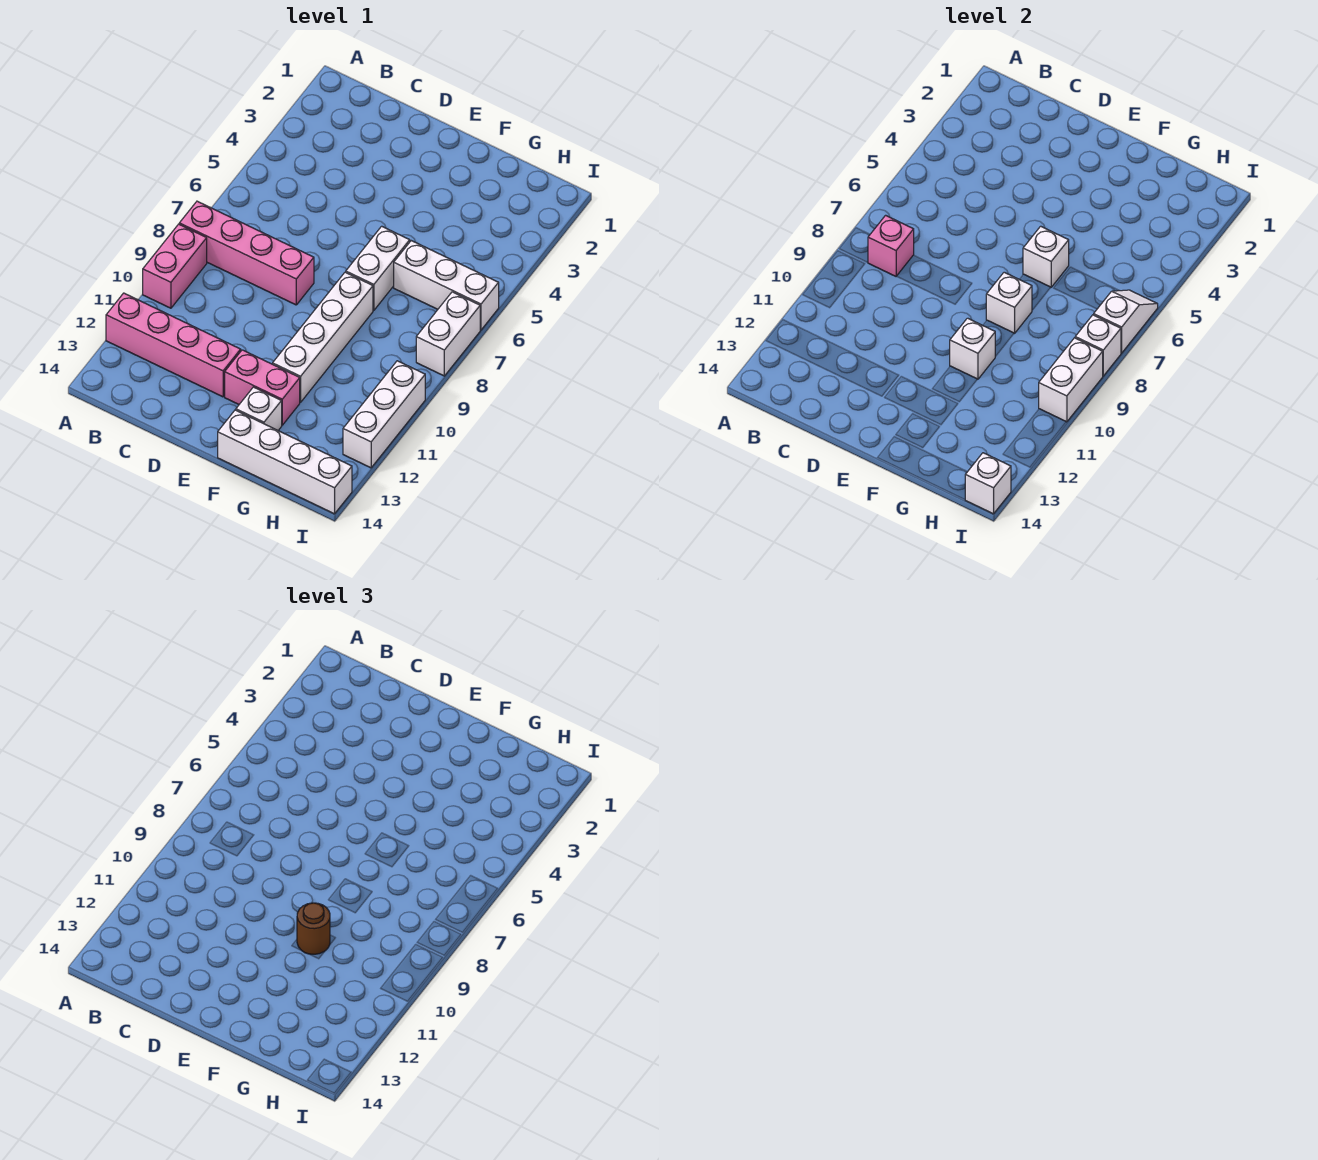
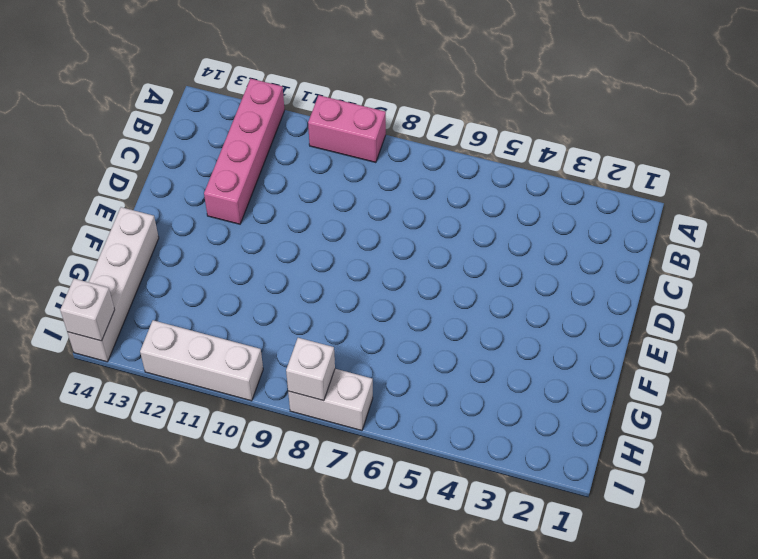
none -> pink 1x4 brick [179,201,314,305]
none -> pink 1x2 brick [225,350,300,425]
none -> white 1x2 brick [346,226,410,310]

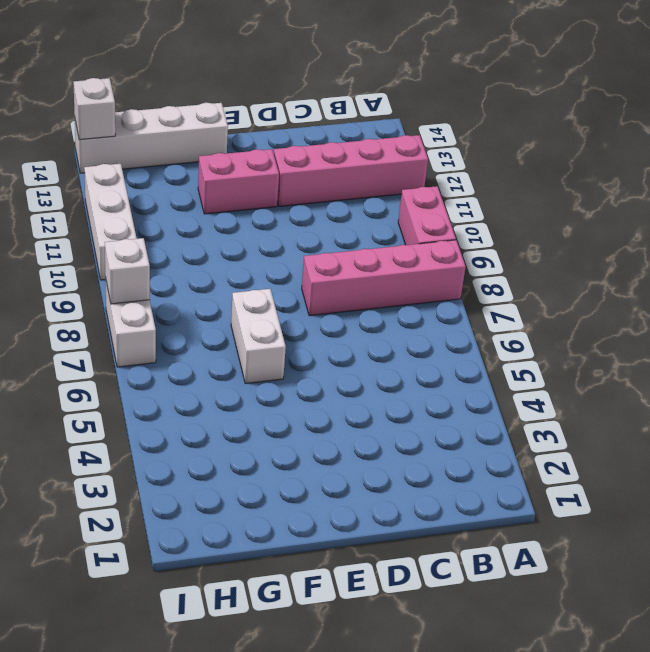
none -> white 1x4 brick [273,272,373,402]
none -> white 1x1 brick [236,387,282,430]
none -> white 1x3 brick [394,241,499,330]

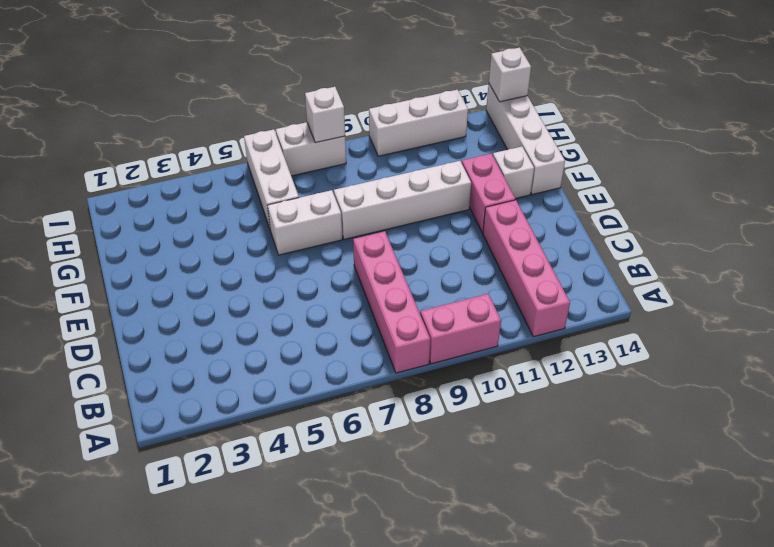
none -> pink 1x1 brick [868,215,914,276]
none -> white 1x1 brick [1023,226,1069,287]
none -> white 1x1 brick [986,272,1032,333]

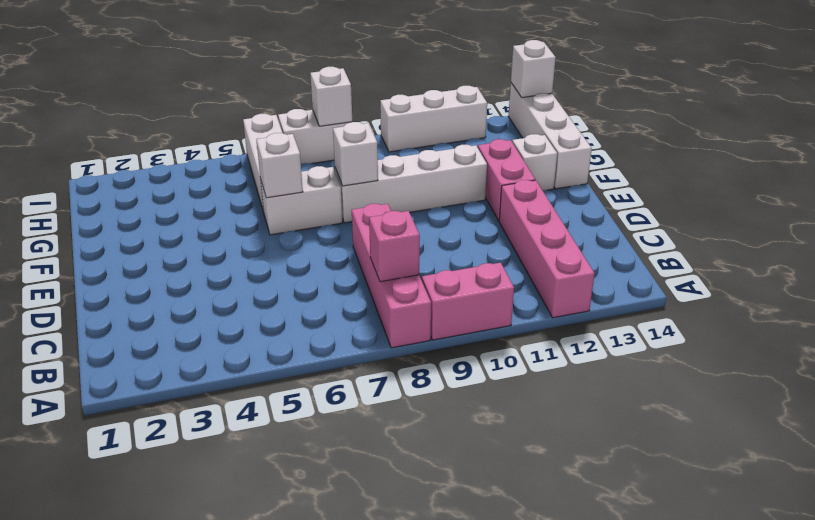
none -> white 1x1 brick [950,318,995,379]
none -> white 1x2 slope [1094,290,1158,353]
none -> white 1x2 brick [1039,338,1103,422]

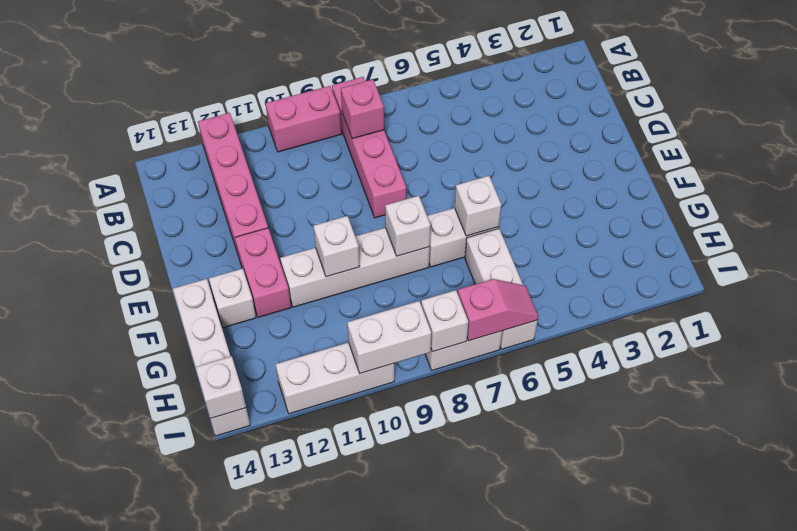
pink 1x2 slope [458,279,538,341] -> white 1x2 slope [1094,290,1158,353]
none -> brown 1x1 round brick [297,903,330,954]

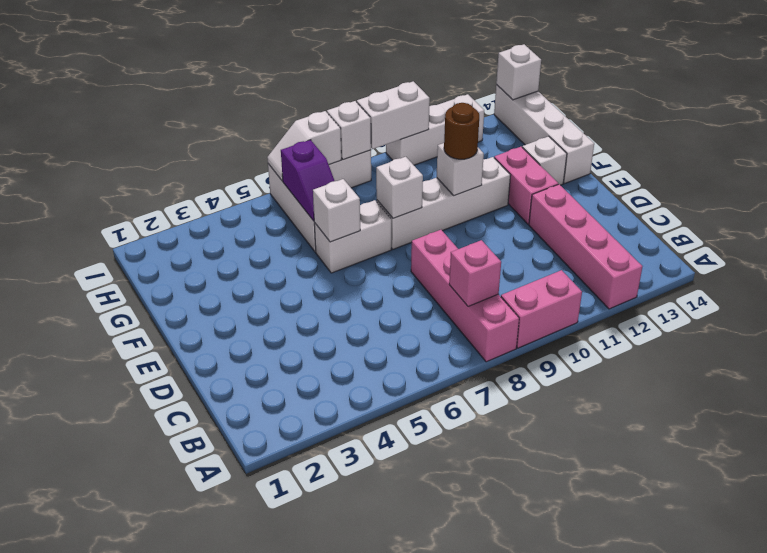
purple 1x2 slope [281,140,334,221] -> none

